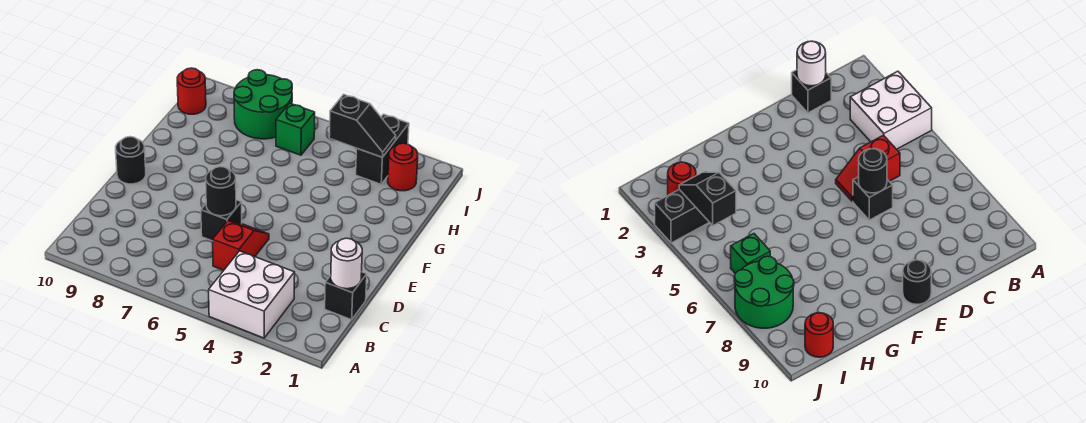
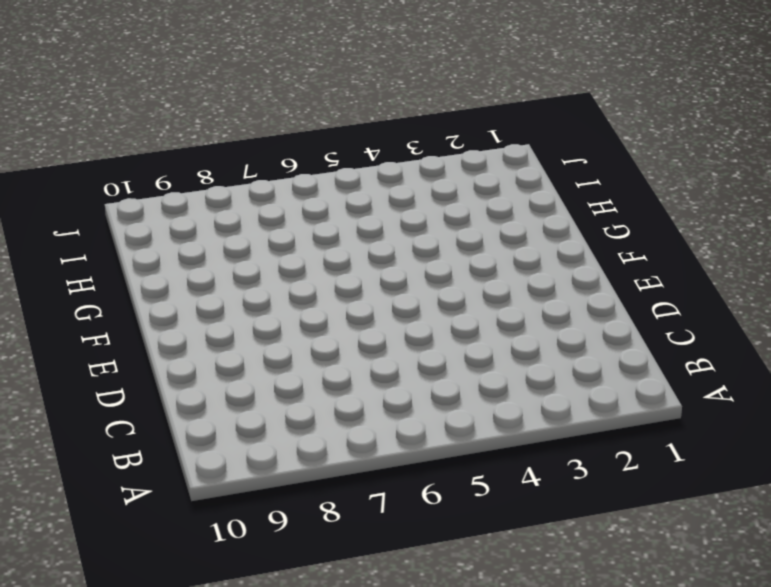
none -> white 2x2 brick [209,251,295,338]
none -> black 1x1 brick [325,272,367,320]
none -> red 1x2 slope [213,221,269,270]

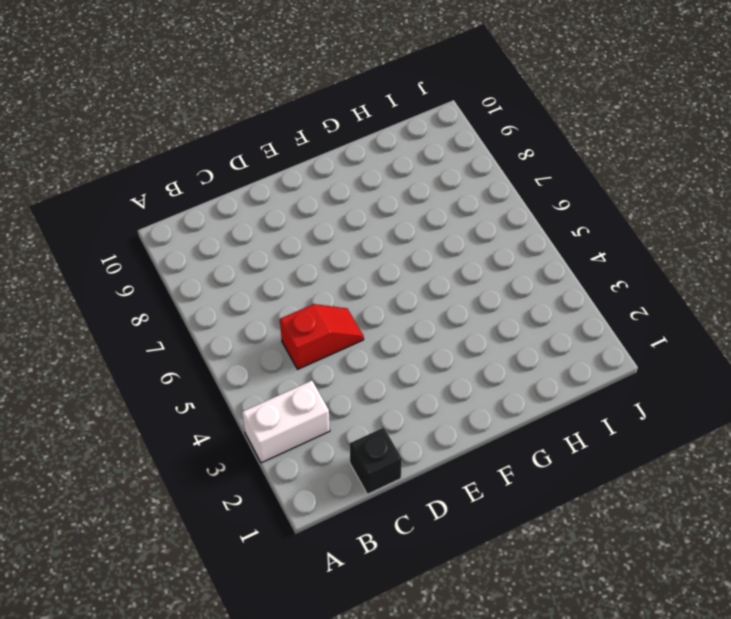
white 1x2 brick [242,381,330,463] -> white 2x2 brick [209,251,295,338]
none -> black 1x1 brick [201,200,242,241]
none -> black 1x1 round brick [116,137,146,184]
none -> red 1x1 round brick [388,143,418,191]

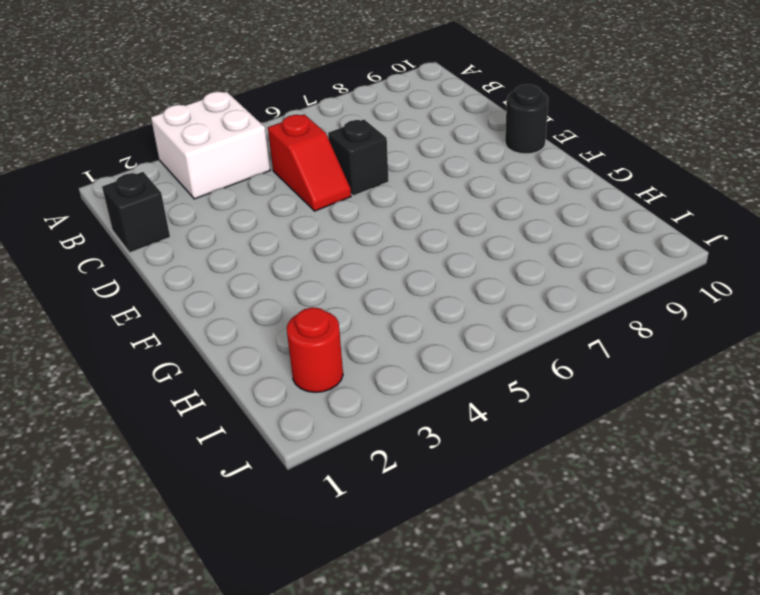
none -> black 1x2 brick [356,114,409,184]
none -> green 1x1 brick [276,103,315,155]
none -> green 2x2 round brick [234,70,292,139]

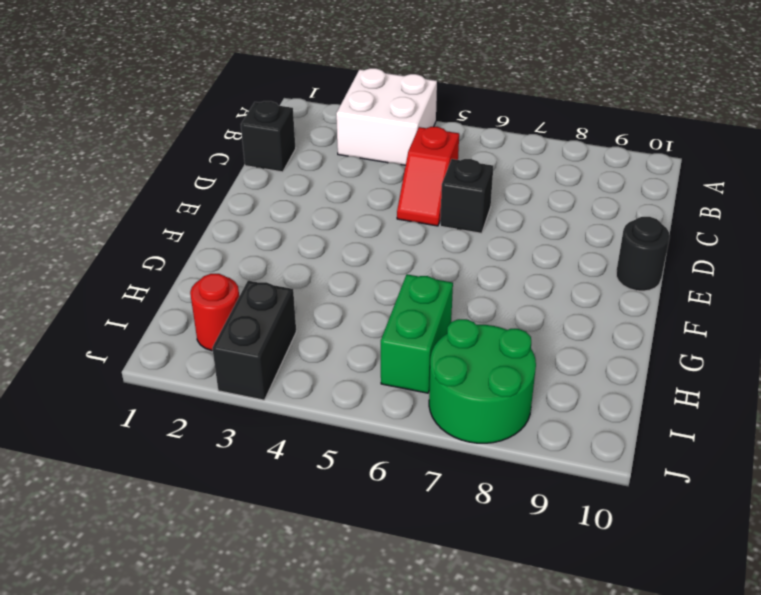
green 1x2 brick [381,274,453,393] -> green 1x1 brick [276,103,315,155]
none -> red 1x1 round brick [177,68,206,114]
none -> white 1x1 round brick [331,238,362,289]
none -> black 1x1 round brick [206,167,236,216]

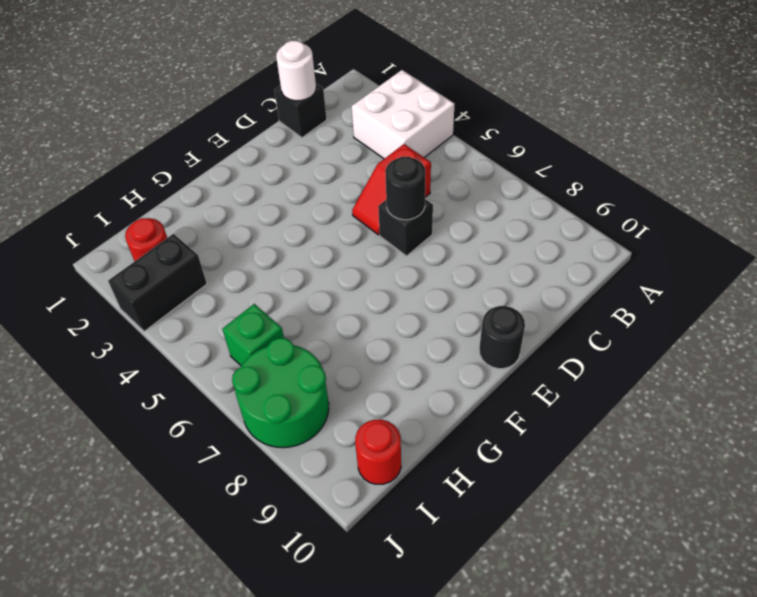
none -> black 1x2 slope [329,94,396,157]

